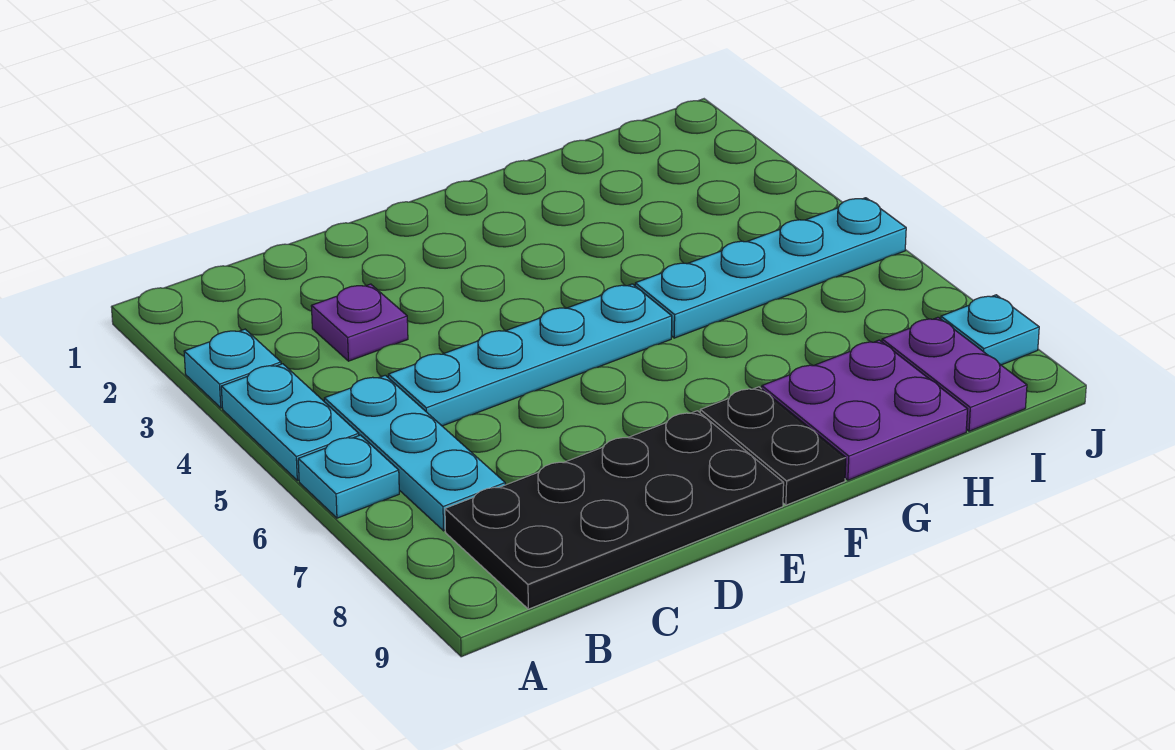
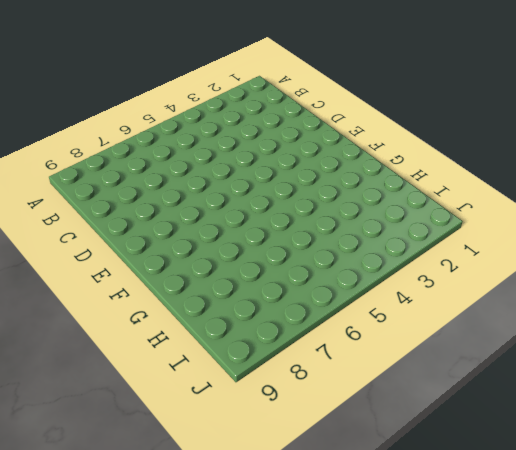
none -> cyan 1x1 plate [184,329,281,408]
none -> cyan 1x2 plate [221,364,359,481]
none -> cyan 1x1 plate [298,435,399,518]

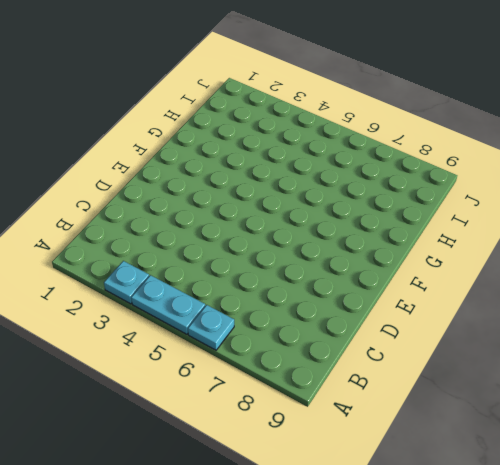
none -> cyan 1x3 plate [324,375,505,531]
none -> black 2x4 plate [445,411,784,609]
none -> purple 1x1 plate [311,284,408,361]

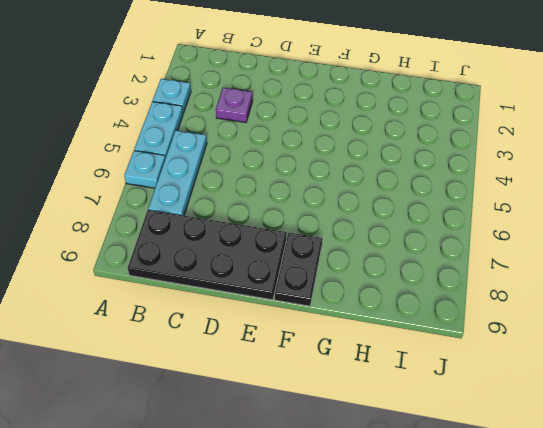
none -> cyan 1x4 plate [388,284,672,426]
none -> cyan 1x4 plate [635,198,906,338]
none -> purple 2x2 plate [762,340,967,480]

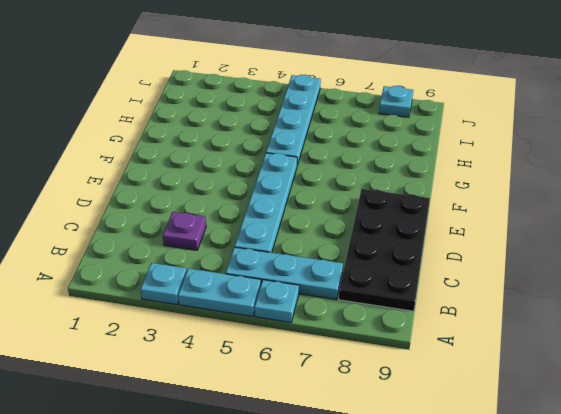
none -> black 1x2 plate [700,387,846,505]
none -> purple 2x2 plate [762,340,967,480]
none -> purple 1x2 plate [882,317,1027,431]

